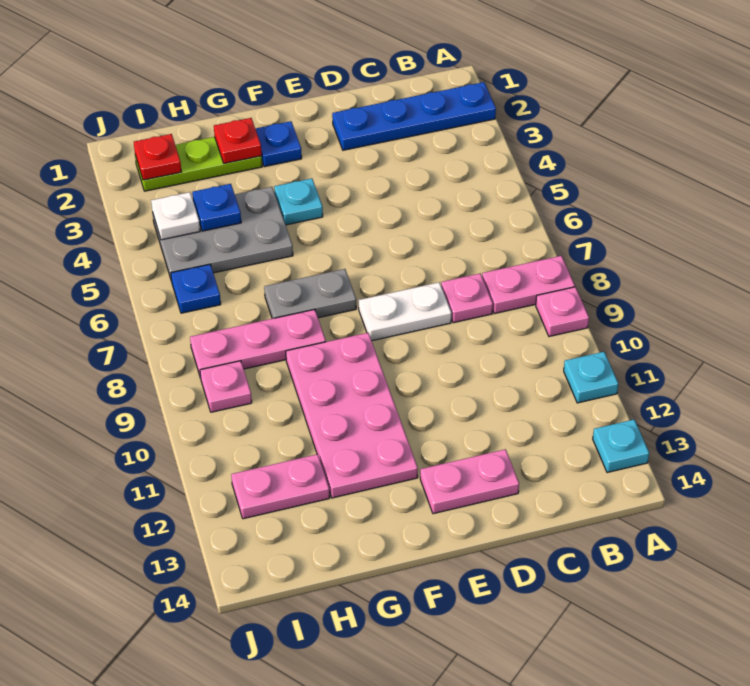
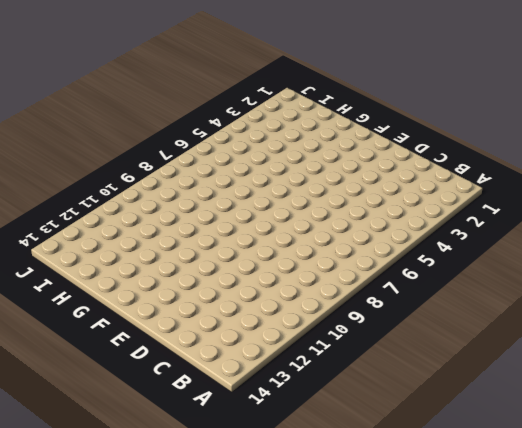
none -> blue 1x4 plate [332,82,496,150]
none -> pink 1x2 plate [482,256,575,314]
none -> pink 1x1 plate [536,287,589,337]

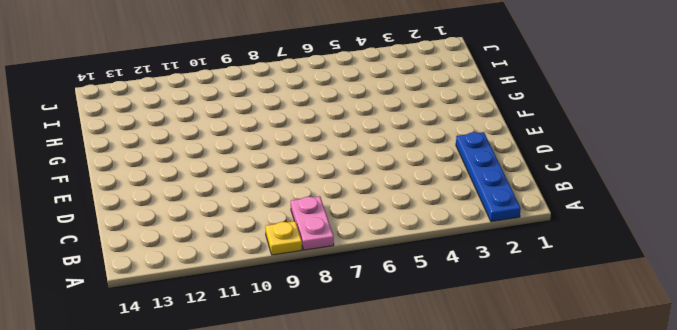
yellow 1x1 plate [265,221,302,255] -> pink 1x1 plate [536,287,589,337]
none -> cyan 1x1 plate [564,352,618,403]
none -> cyan 1x1 plate [593,420,649,473]
none -> pink 1x1 plate [441,274,493,323]

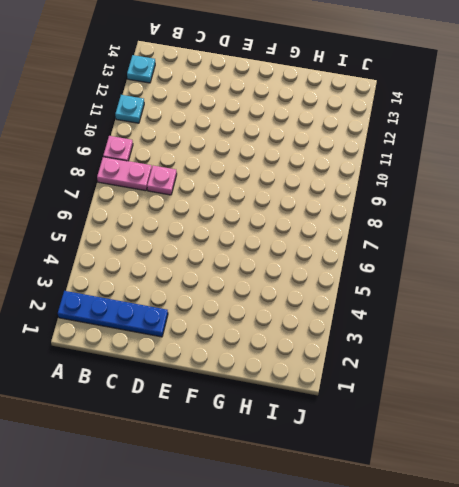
none -> white 1x2 plate [359,282,451,341]
none -> pink 1x2 plate [420,449,519,514]
none -> blue 1x1 plate [255,121,302,167]

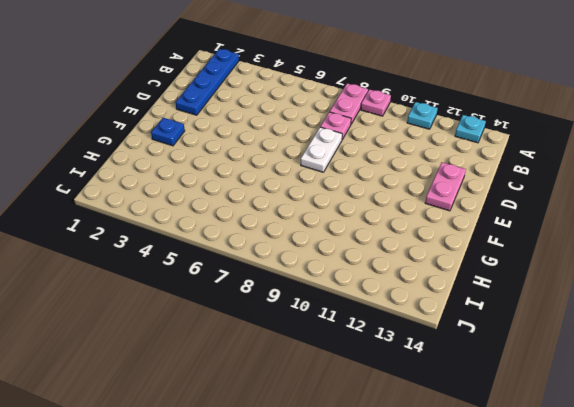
none -> cyan 1x1 plate [274,178,323,225]
none -> grey 1x2 plate [264,269,356,319]
none -> pink 2x4 plate [286,333,418,498]

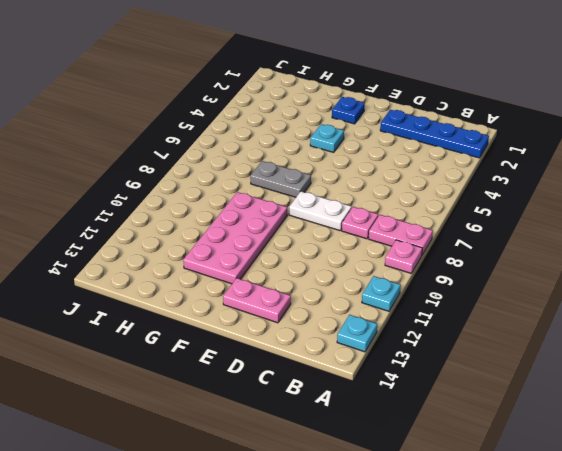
none -> lime 1x3 plate [135,137,262,191]
none -> grey 2x3 plate [153,187,293,282]
none -> pink 1x3 plate [190,309,326,378]

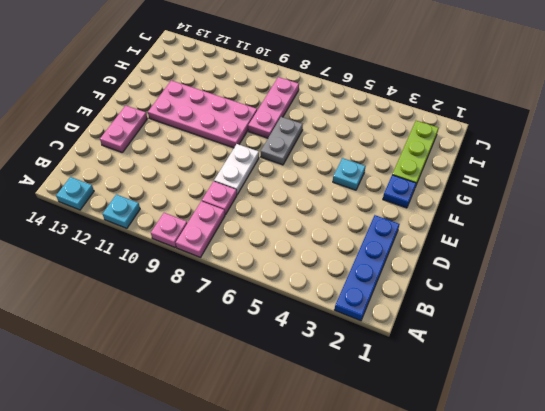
none -> grey 2x3 plate [153,187,293,282]
none -> pink 1x2 plate [231,454,330,519]
none -> blue 1x1 plate [171,264,221,313]

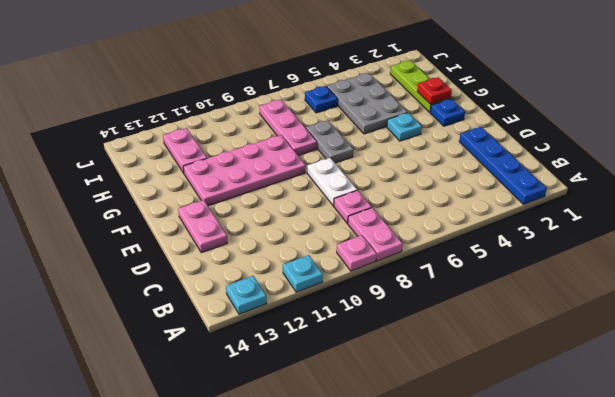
none -> pink 1x1 plate [200,361,252,412]
none -> blue 1x1 plate [192,184,241,231]
none -> red 1x1 plate [134,134,181,180]

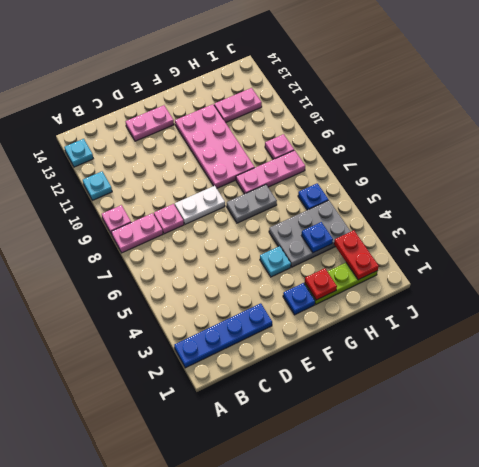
red 1x2 plate [334,230,379,280] -> red 1x1 plate [134,134,181,180]
none -> white 1x1 plate [151,192,200,240]

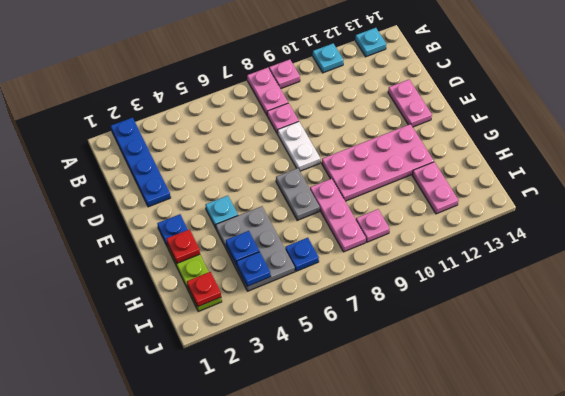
blue 1x1 plate [237,252,271,286] -> white 1x1 plate [151,192,200,240]

